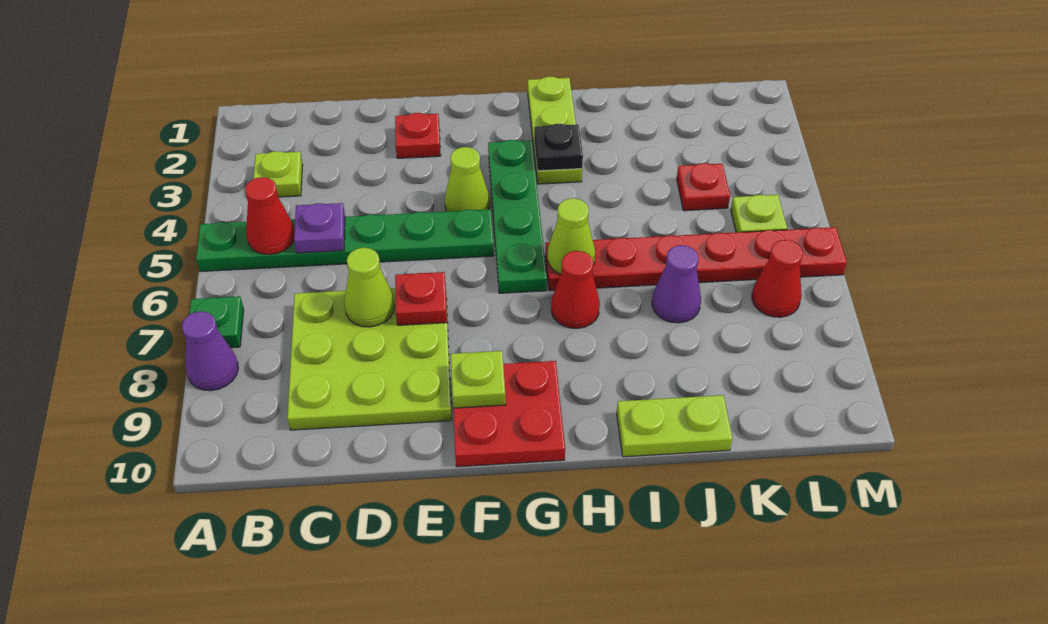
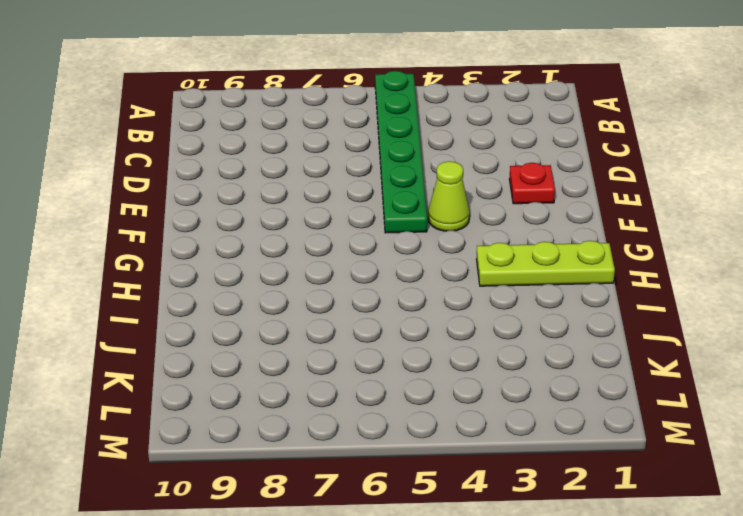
none -> green 1x1 plate [189,296,244,348]
none -> purple 1x1 cone [182,311,238,391]
none -> lime 1x1 plate [253,151,303,197]

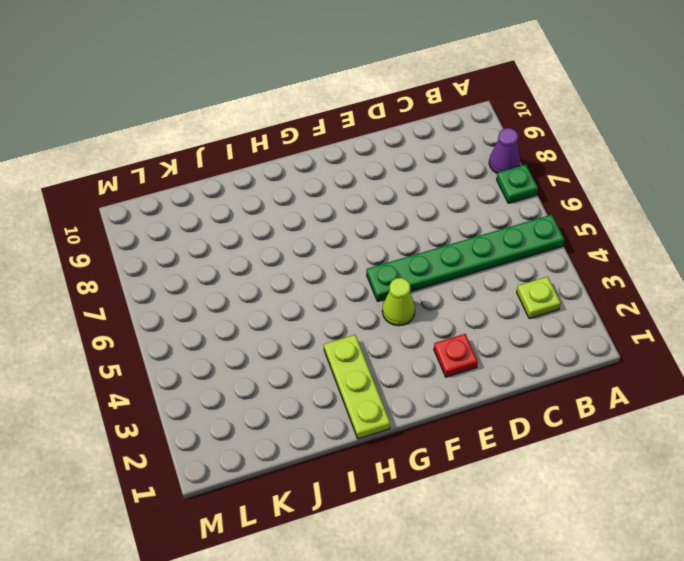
none -> lime 3x3 plate [287,288,452,430]
none -> red 2x2 plate [453,361,565,467]
none -> green 1x4 plate [488,140,547,293]

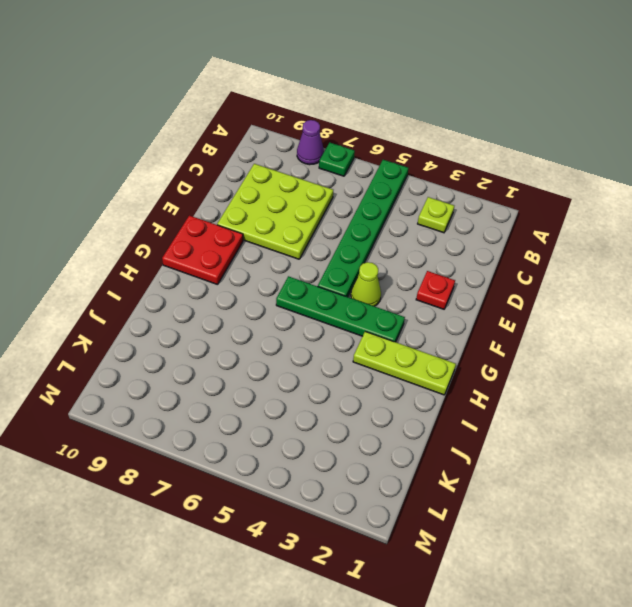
none -> red 1x6 plate [545,227,847,291]
none -> red 1x1 cone [551,251,600,328]
none -> lime 1x2 plate [617,395,733,457]

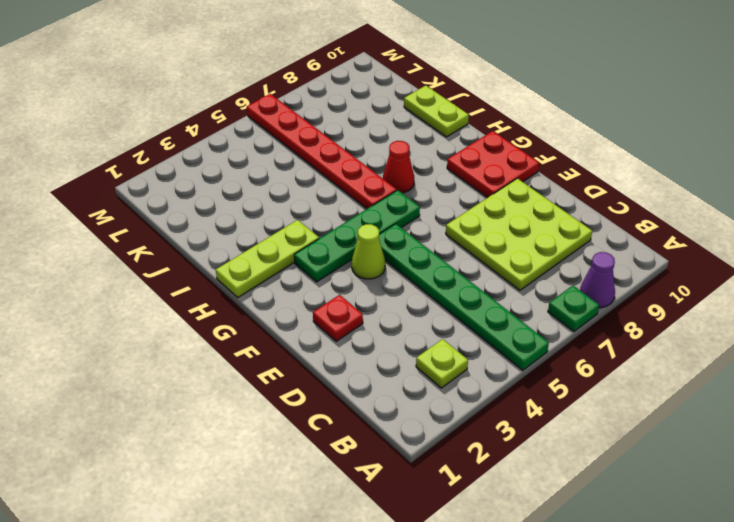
none -> purple 1x1 cone [652,245,701,323]
none -> red 1x1 plate [677,163,730,211]
none -> lime 1x1 plate [731,195,787,232]

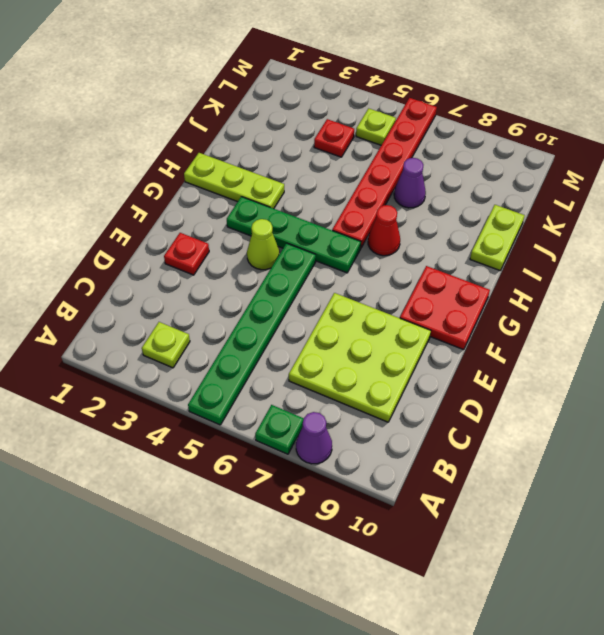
none -> red 1x1 cone [752,240,803,317]
none -> red 1x1 cone [245,177,294,254]
none -> purple 1x1 plate [294,203,345,253]

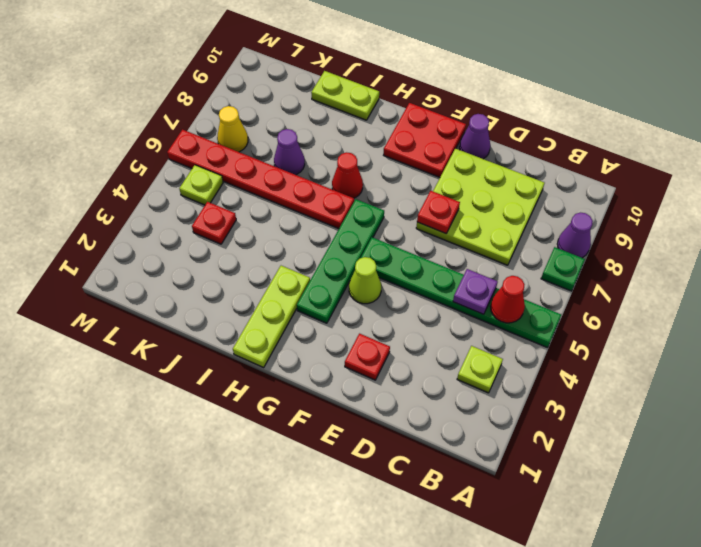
purple 1x1 cone [460,114,490,159] -> none
yellow 1x1 cone [217,106,248,152] -> red 1x1 cone [752,240,803,317]
none -> lime 1x1 cone [344,248,395,327]
none -> lime 1x1 plate [451,351,506,408]
none -> black 1x1 plate [534,124,583,171]

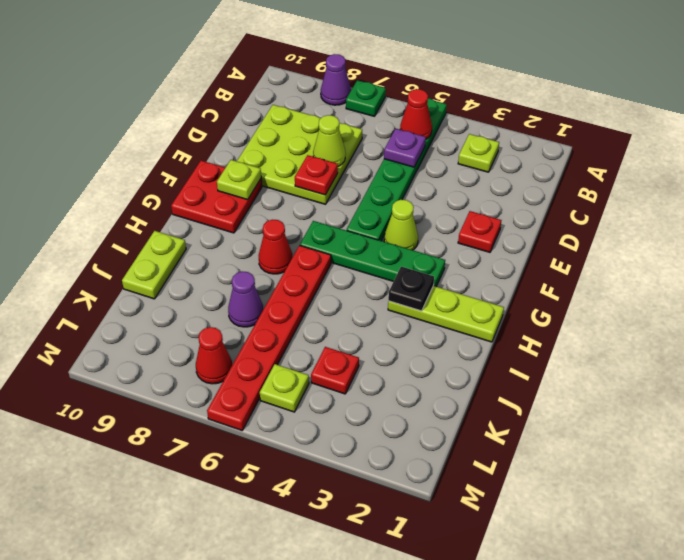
none -> lime 1x1 cone [547,198,595,274]

